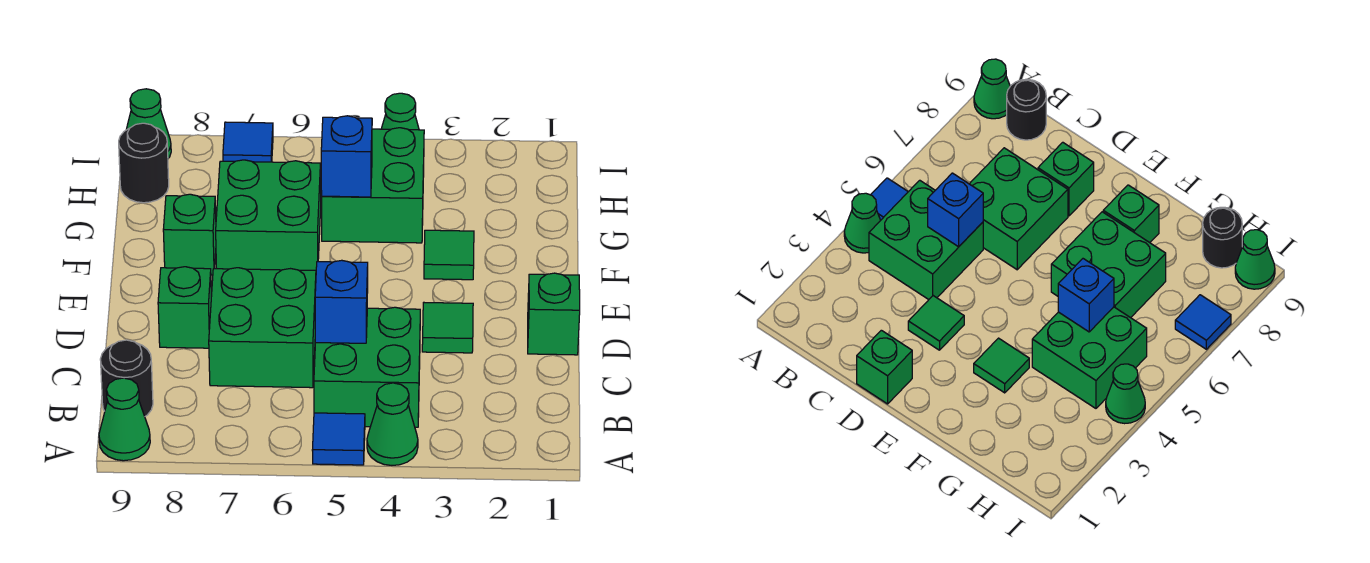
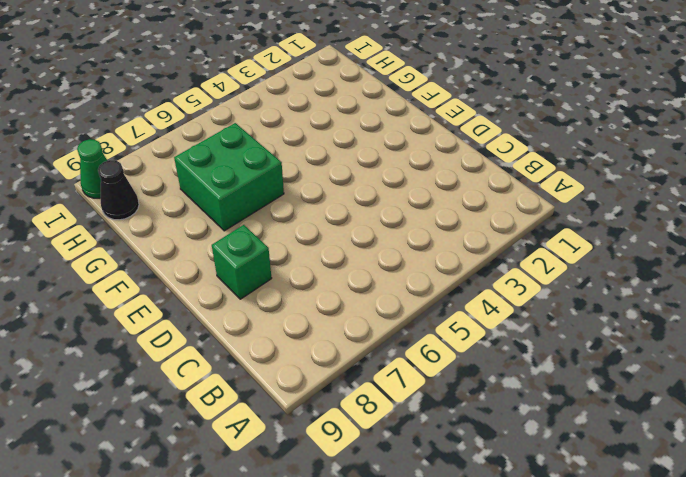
black 1x1 cone [98,160,139,220] -> black 1x1 round brick [119,123,169,203]
none -> green 1x1 cone [367,383,418,465]
none -> blue 1x1 tile [312,413,365,465]
none -> green 1x1 cone [99,378,150,461]

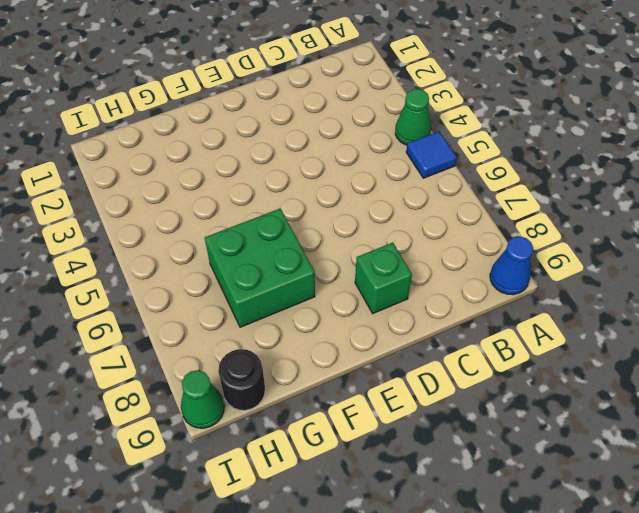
blue 1x1 cone [490,236,533,295] -> green 1x1 cone [99,378,150,461]
none -> green 2x2 brick [314,307,420,427]
none -> black 1x1 round brick [100,340,153,416]
none -> green 2x2 brick [209,268,316,388]

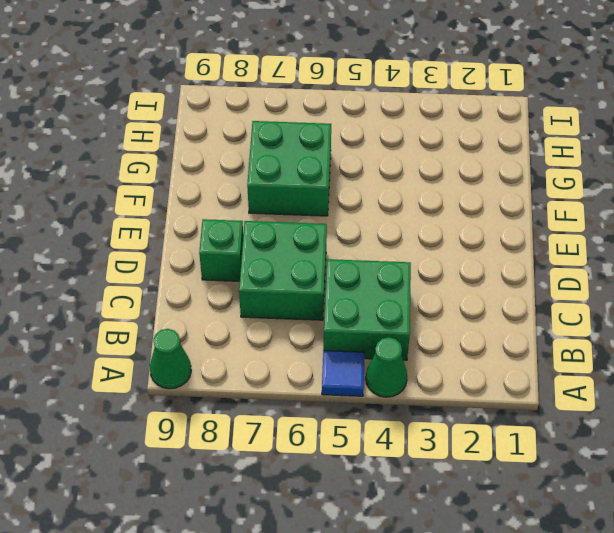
none -> black 1x1 round brick [100,340,153,416]
none -> green 1x1 brick [528,273,580,355]
none -> green 1x1 tile [422,303,473,353]

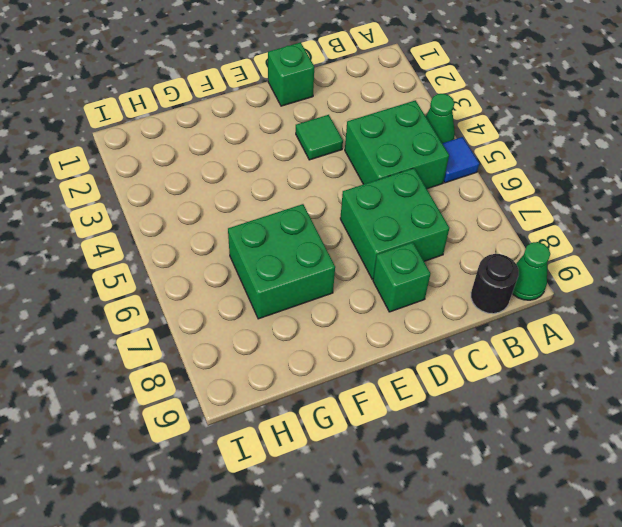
none -> green 1x1 tile [424,230,474,280]
none -> green 1x1 brick [163,194,216,275]
none -> green 2x2 brick [322,128,424,243]

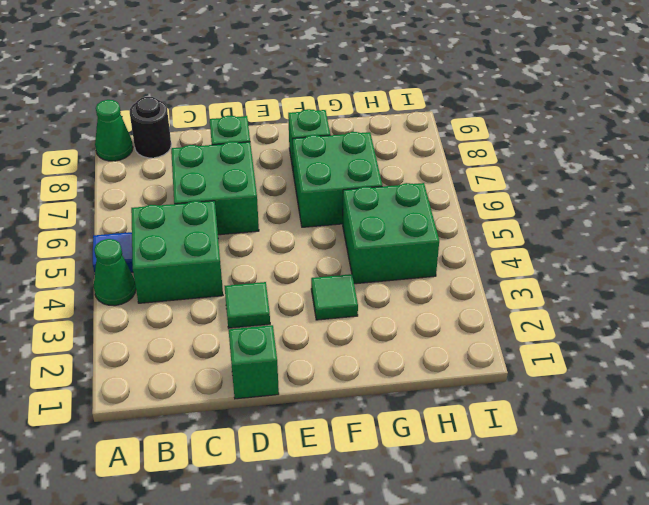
none -> black 1x1 round brick [119,123,169,203]
none -> green 1x1 cone [381,93,419,130]
none -> blue 1x1 tile [223,122,273,162]

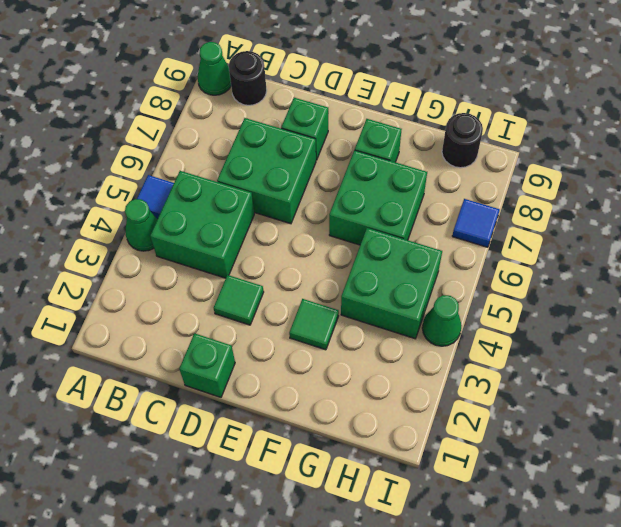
none -> green 1x1 cone [126,89,171,158]
none -> blue 1x1 brick [315,260,368,343]
none -> blue 1x1 brick [321,116,372,197]

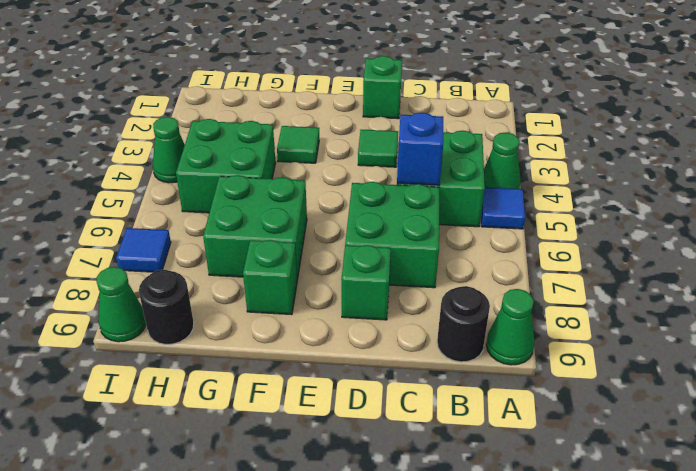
none -> blue 1x1 brick [321,116,372,197]

